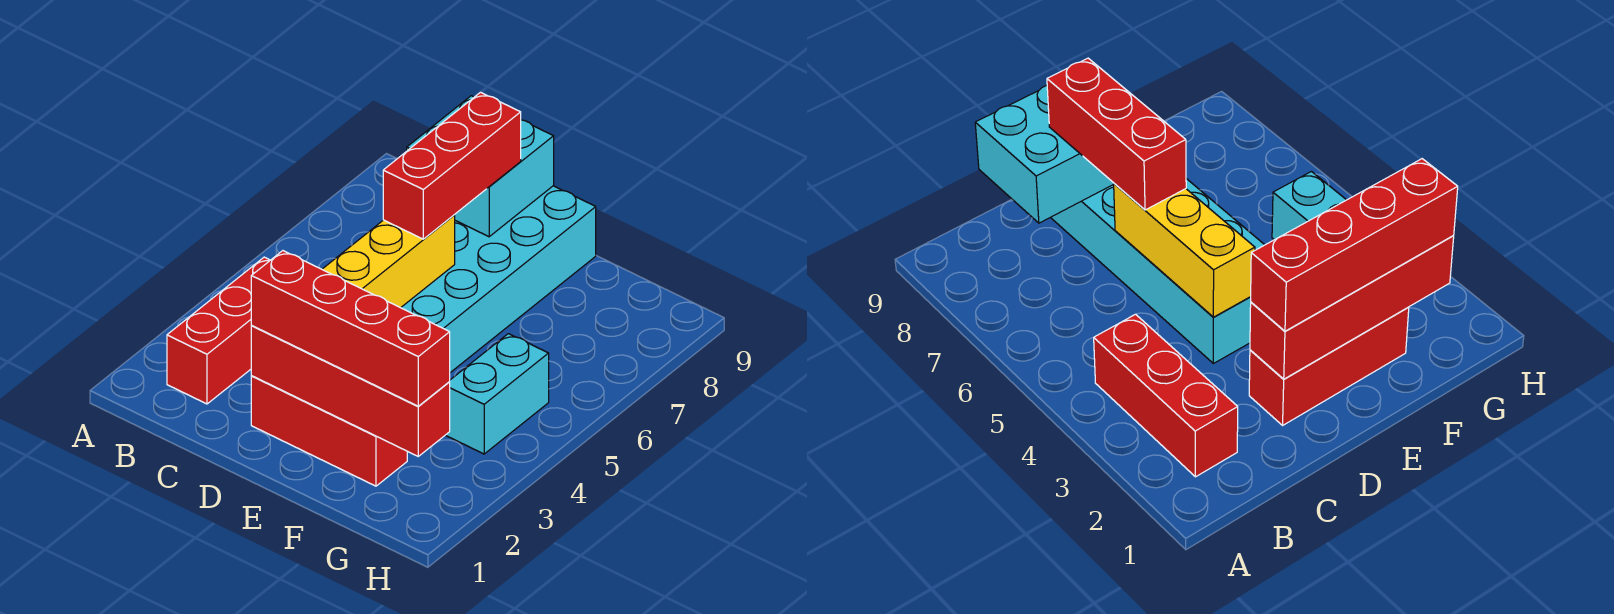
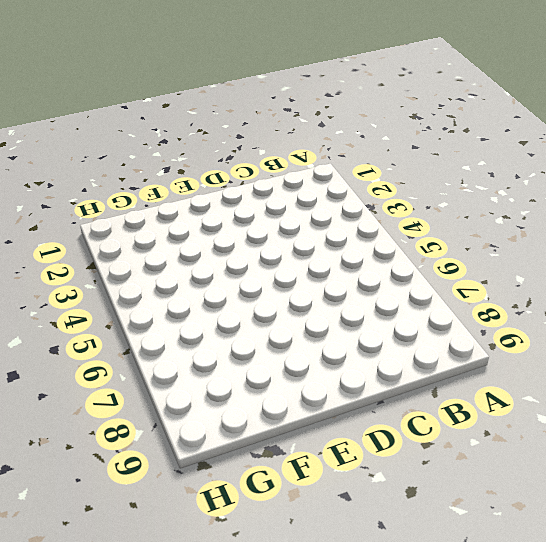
none -> red 1x3 brick [167,257,270,404]
none -> red 1x3 brick [251,376,407,486]

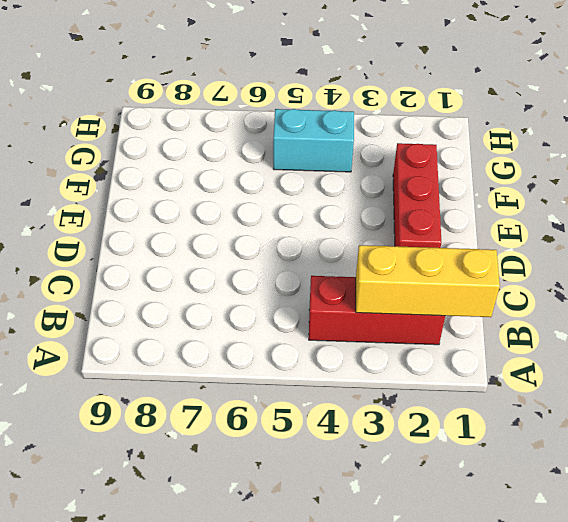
yellow 1x3 brick [356,245,500,317] -> yellow 1x3 brick moved to [322,215,455,308]
none -> cyan 2x6 brick [401,186,596,373]
none -> cyan 2x2 brick [407,96,554,237]

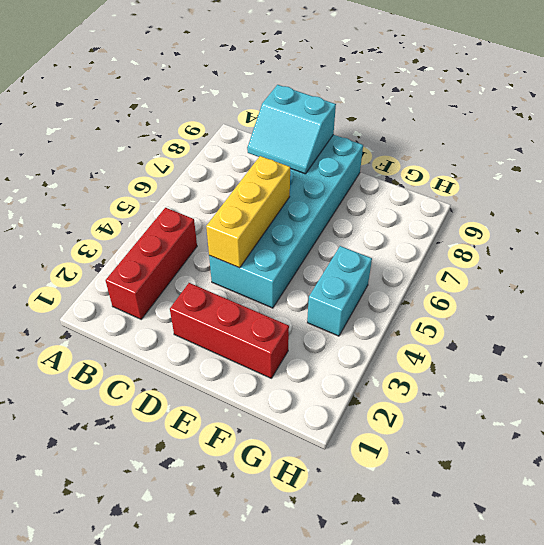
cyan 2x2 slope [247,85,336,174] -> cyan 2x2 brick [407,96,554,237]
none -> red 1x4 brick [251,326,450,456]
none -> red 1x4 brick [251,251,450,406]

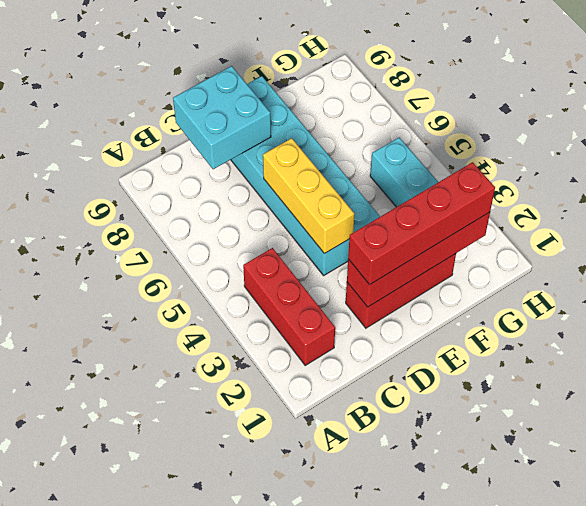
none -> red 1x3 brick [383,93,521,239]

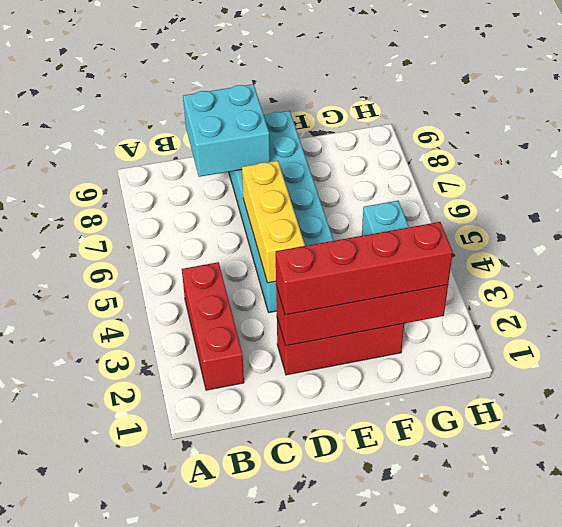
none -> red 1x3 brick [383,93,521,239]

